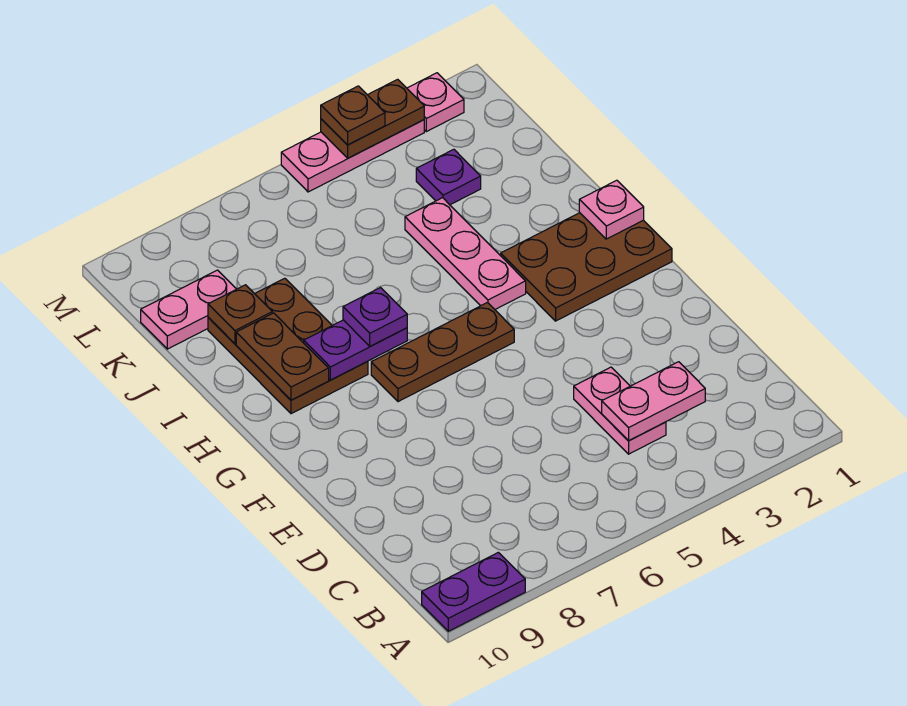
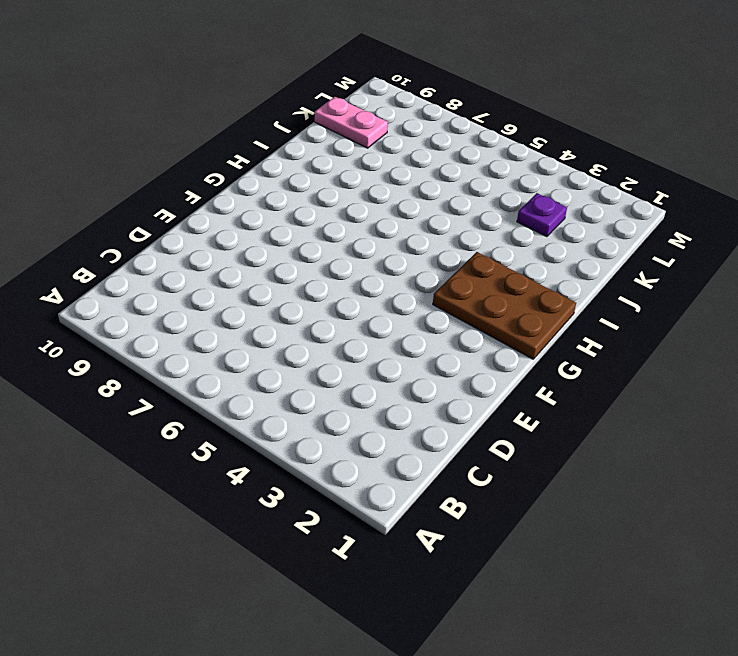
none -> purple 1x2 plate [422,552,525,631]
none -> pink 1x2 plate [574,367,666,454]
none -> brown 1x3 plate [371,303,514,402]

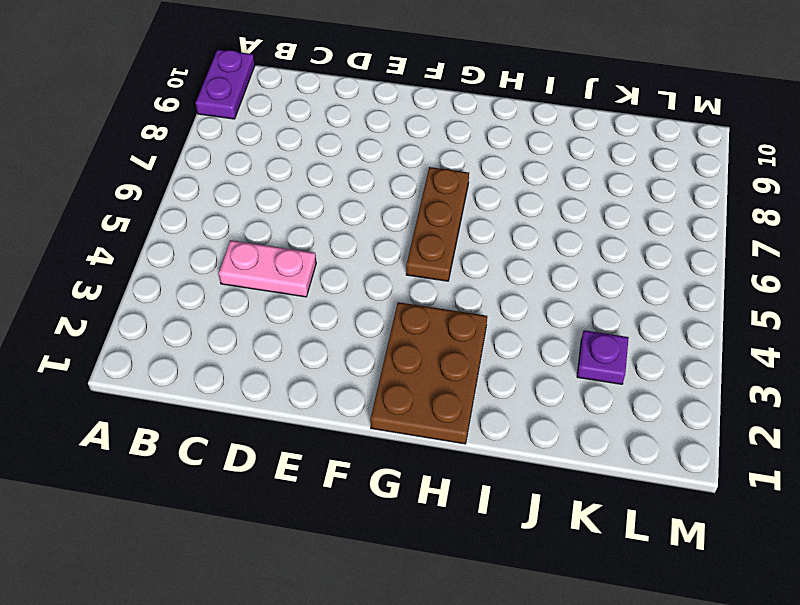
none -> pink 1x3 plate [405,198,526,309]
none -> brown 2x3 plate [208,278,368,414]
none -> pink 1x2 plate [141,270,236,349]

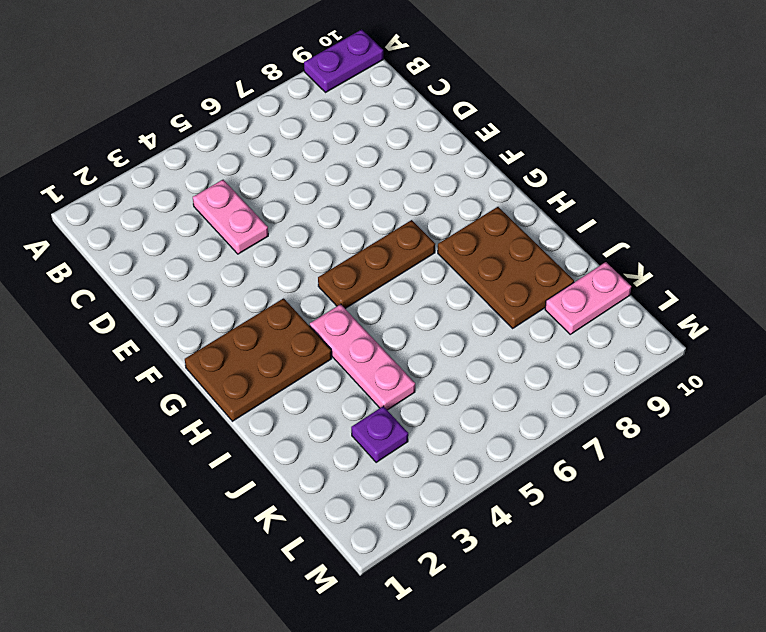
none -> pink 1x1 plate [407,73,464,132]
none -> pink 1x3 plate [281,120,424,192]
none -> pink 1x2 plate [602,362,705,441]

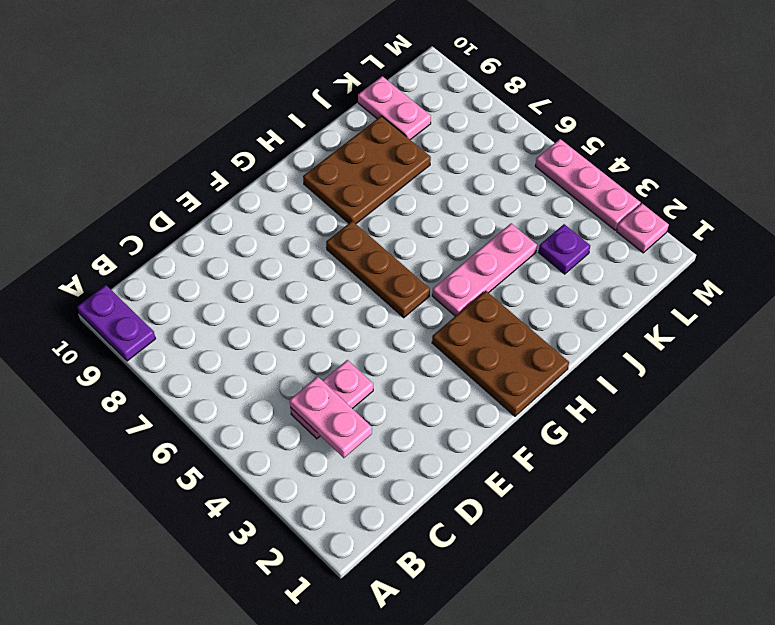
none -> pink 1x1 plate [579,180,644,239]
none -> purple 1x2 plate [304,320,407,380]
none -> brown 1x2 plate [236,313,329,400]

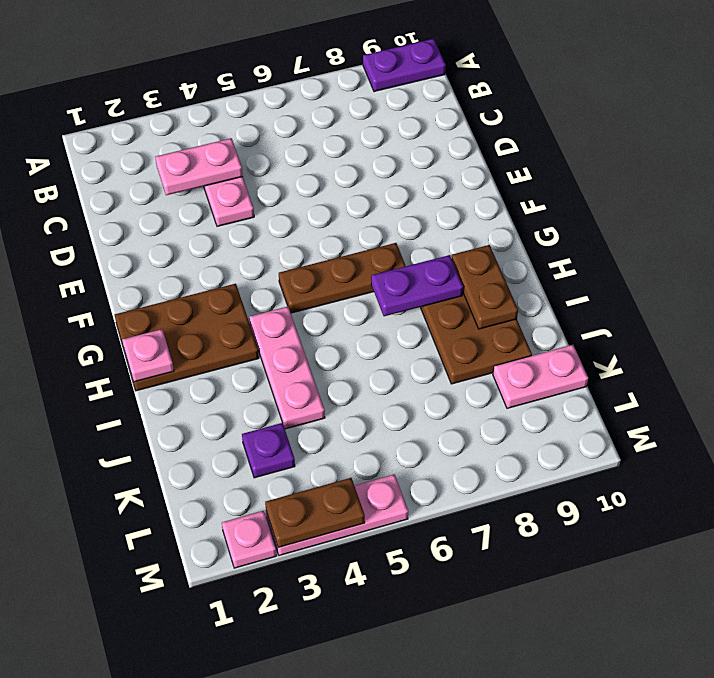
none -> brown 1x1 plate [208,285,272,344]
none -> purple 1x1 plate [343,288,407,346]
none -> brown 1x1 plate [321,86,385,145]

